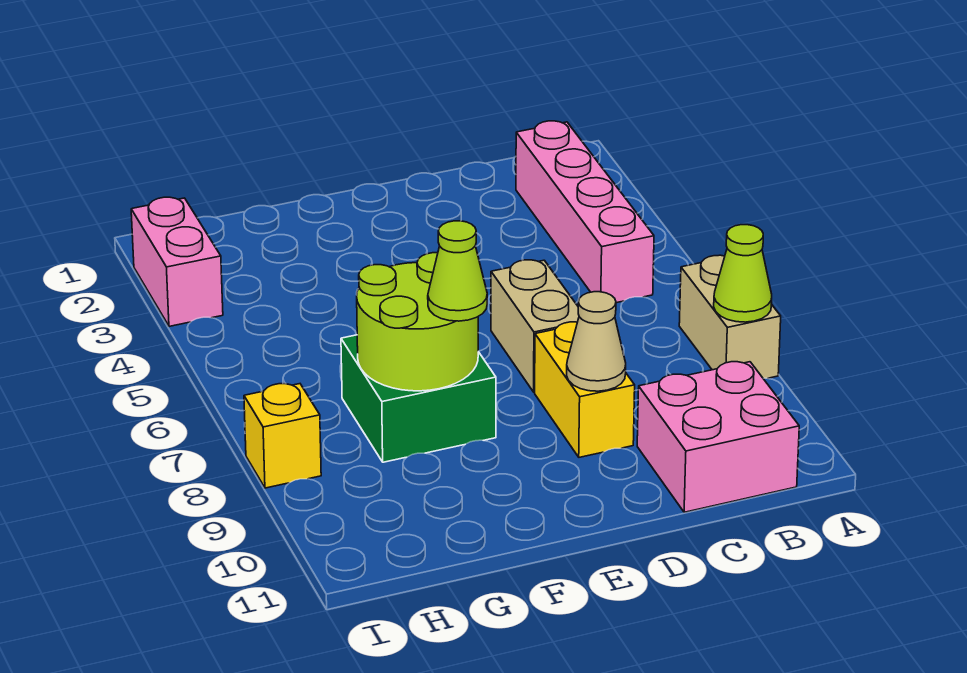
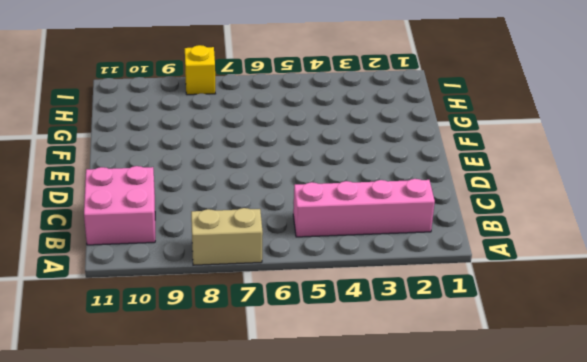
none -> tan 1x2 brick [491,260,579,392]
none -> yellow 1x2 brick [535,322,635,457]
none -> green 2x2 brick [341,335,496,462]

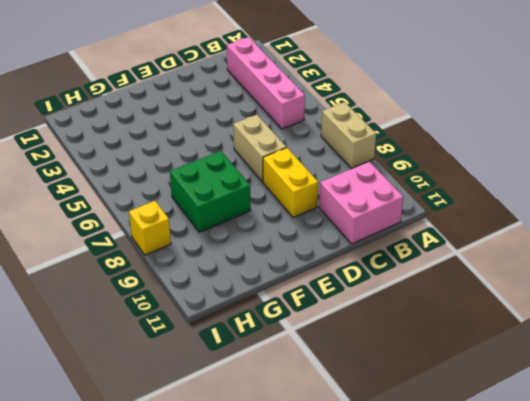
none -> pink 1x2 brick [131,197,223,326]
none -> lime 1x1 cone [714,225,772,322]
none -> tan 1x1 cone [567,292,626,391]

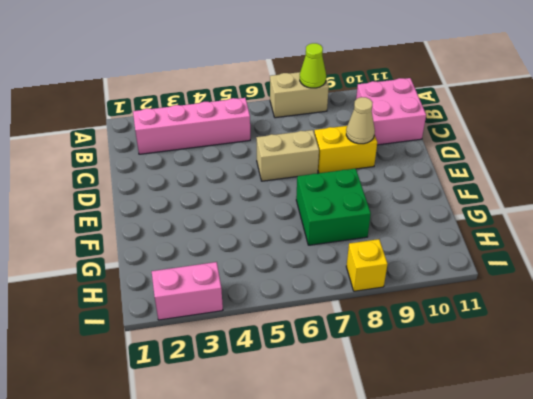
none -> lime 2x2 round brick [357,253,478,391]
none -> lime 1x1 cone [428,221,487,321]

